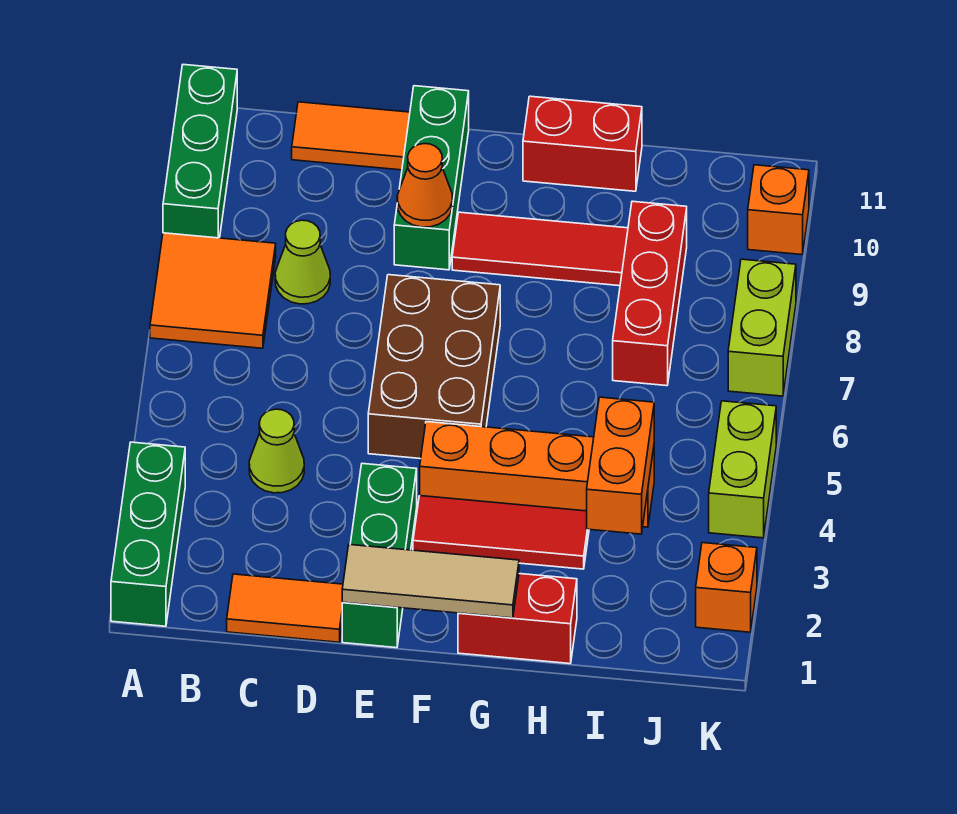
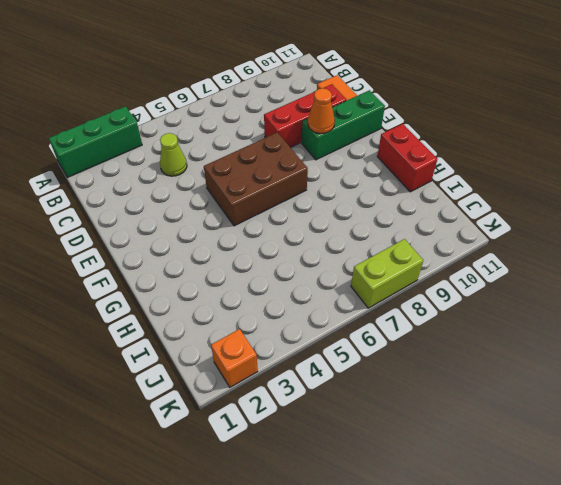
red 1x3 brick [264,84,347,148] -> red 1x3 brick moved to [613,201,687,386]
none -> orange 2x2 tile [150,233,276,348]
none -> green 1x3 brick [163,65,237,238]
none -> orange 1x2 tile [227,574,343,642]

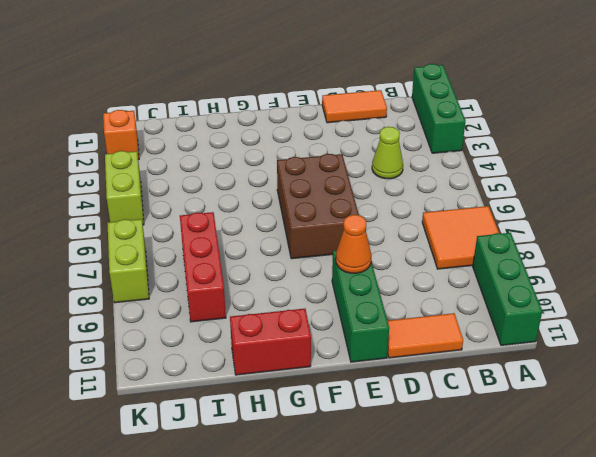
none -> lime 1x1 cone [275,220,330,304]
none -> green 1x3 brick [342,464,417,648]
none -> red 1x3 tile [413,496,589,569]

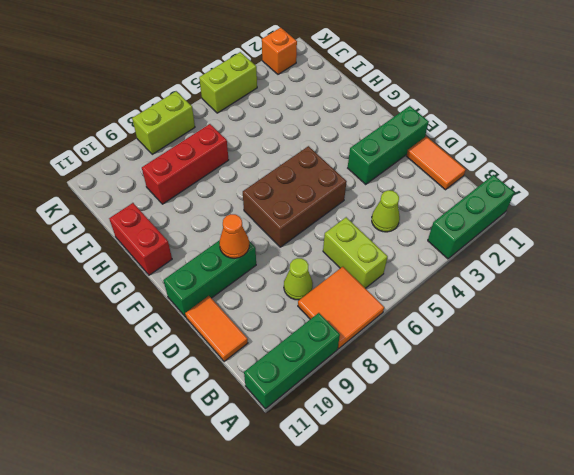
lime 1x2 brick [323,217,388,288] -> none
none -> red 1x3 tile [413,496,589,569]
none -> orange 1x4 brick [420,422,654,527]
none -> red 1x3 tile [452,212,628,286]

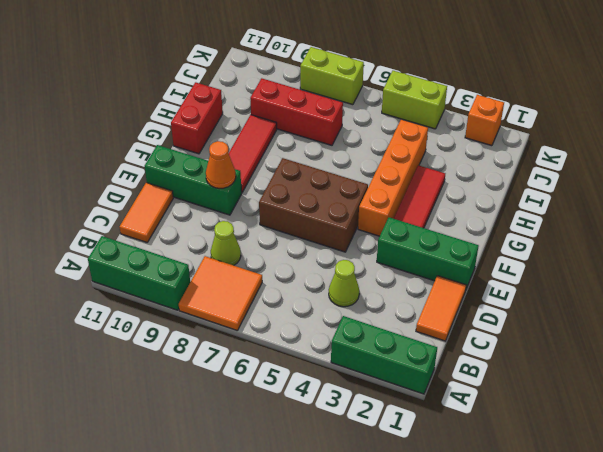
none -> red 1x2 brick [458,574,577,664]
none -> orange 1x1 brick [748,165,809,255]
none -> tan 1x3 tile [342,545,519,618]

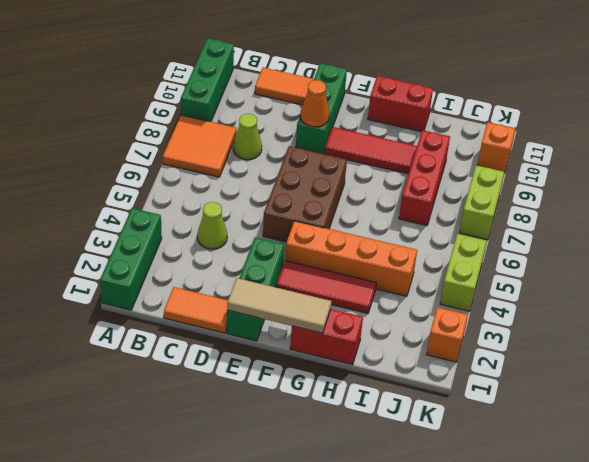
none -> orange 1x2 brick [587,397,654,534]

